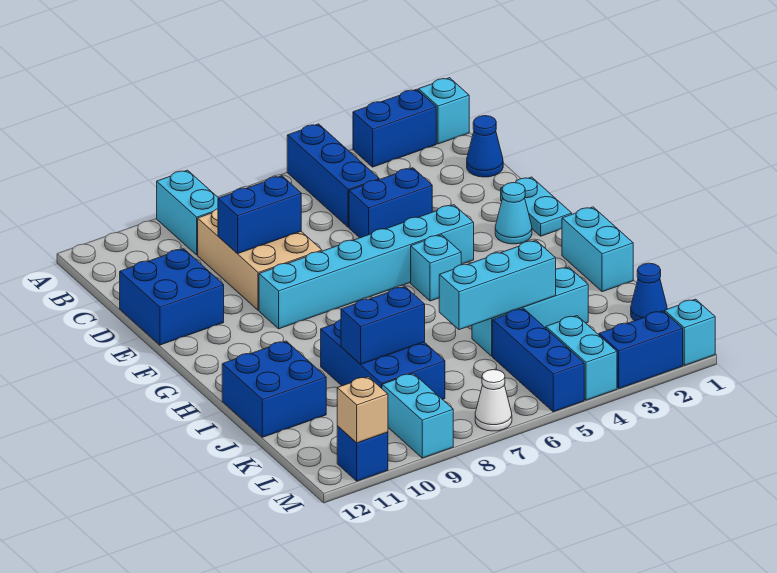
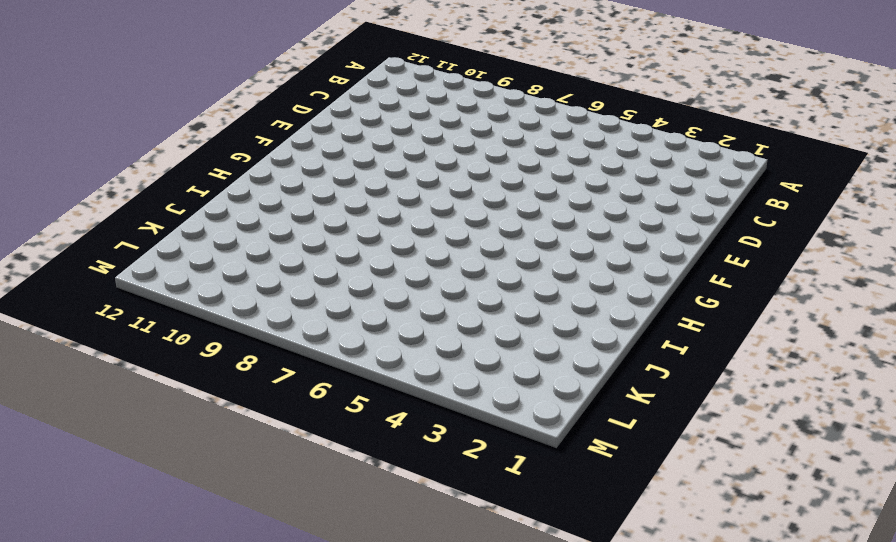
none -> cyan 1x1 brick [418,78,469,144]
none -> blue 1x2 brick [353,89,436,167]
none -> blue 1x3 brick [287,124,379,227]

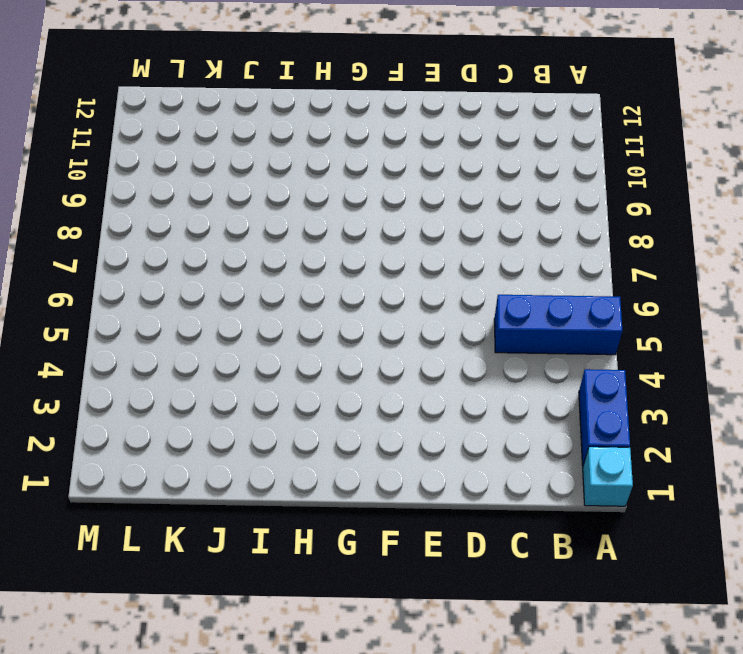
none -> cyan 1x2 brick [157,170,218,255]
none -> blue 1x1 cone [467,116,503,177]
none -> tan 2x3 brick [198,209,322,310]

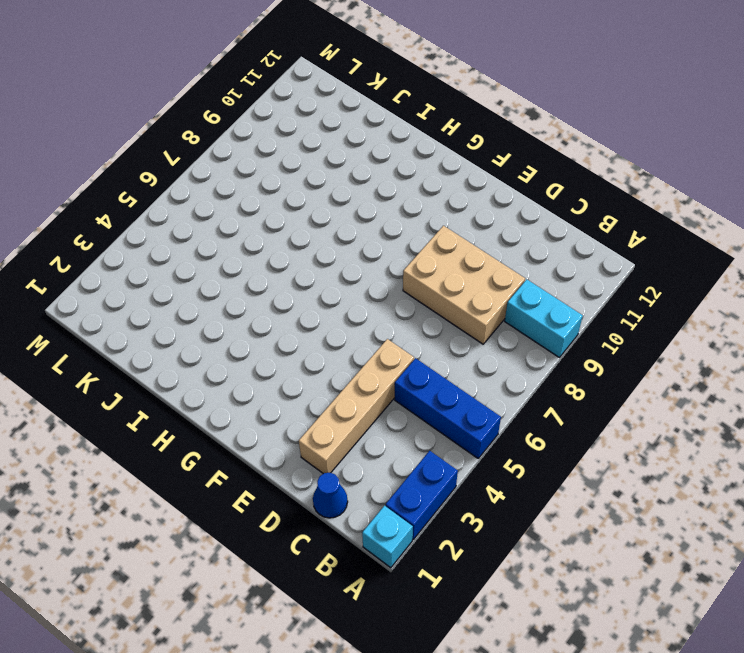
tan 1x4 brick [299,339,414,474] -> blue 1x2 brick [349,168,432,238]
none -> blue 2x2 brick [120,249,224,345]
none -> cyan 1x2 plate [501,177,572,236]
none -> cyan 1x1 cone [495,183,532,244]

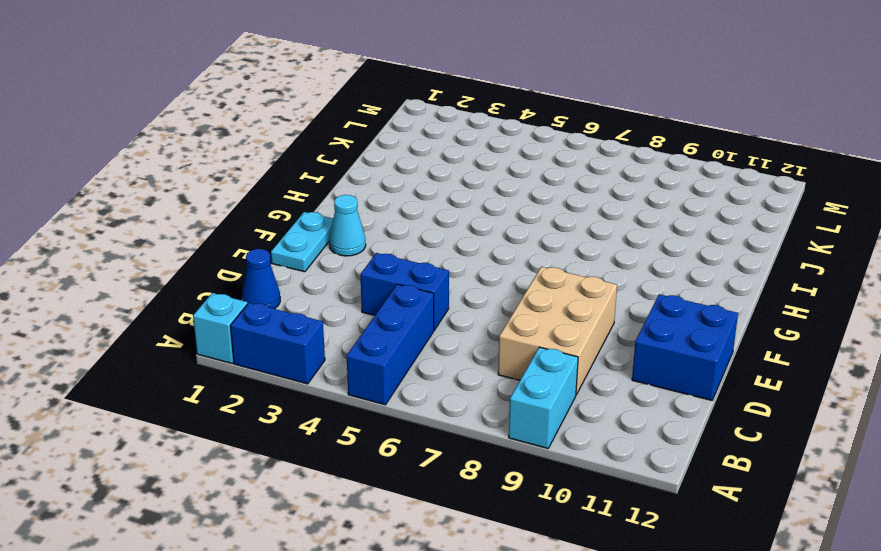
none -> cyan 1x6 brick [259,205,474,329]
none -> cyan 1x1 brick [411,235,461,301]
none -> cyan 1x2 brick [562,207,633,292]

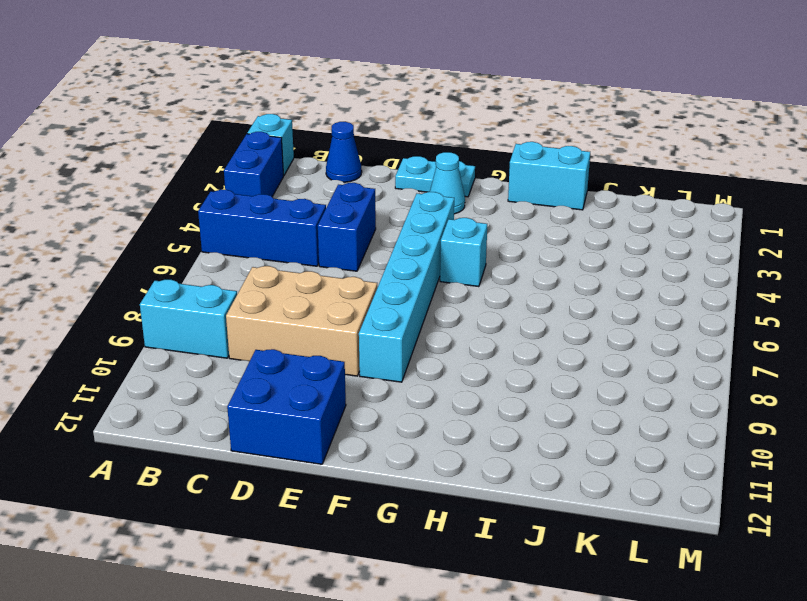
none -> blue 2x3 brick [321,320,445,400]
none -> blue 2x2 brick [222,341,326,437]
none -> cyan 1x3 brick [472,267,588,356]

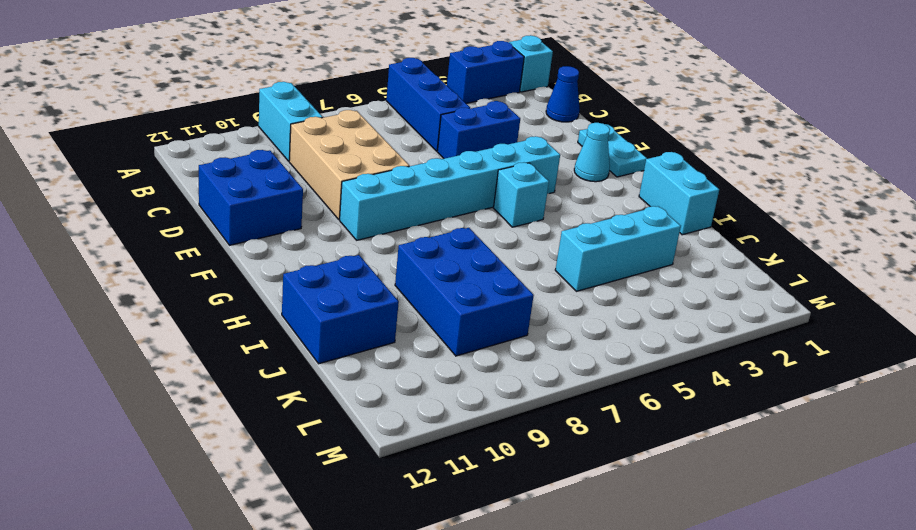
none -> blue 1x1 cone [631,263,667,321]
none -> blue 1x3 brick [493,309,584,412]
none -> cyan 1x2 brick [546,316,617,400]

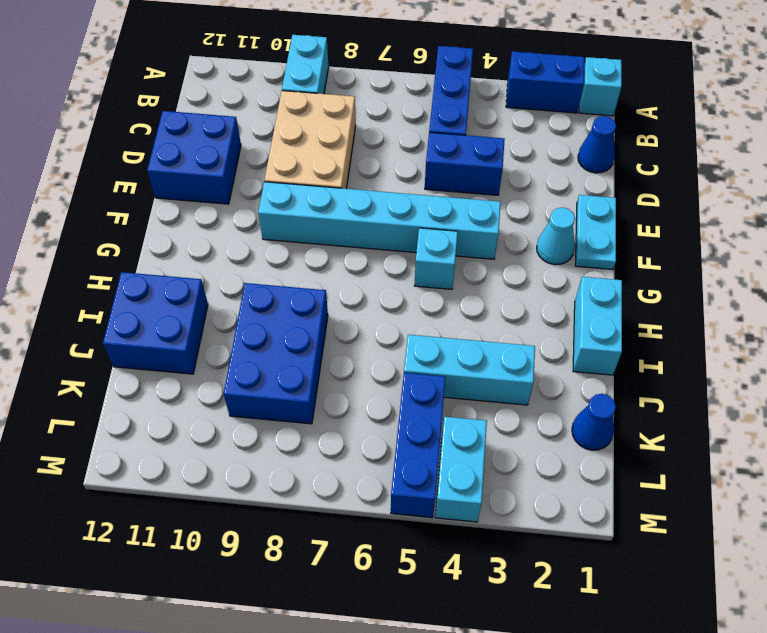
none -> cyan 1x2 brick [382,373,453,458]
none -> cyan 1x1 brick [665,299,715,365]
none -> blue 1x2 brick [599,311,683,389]

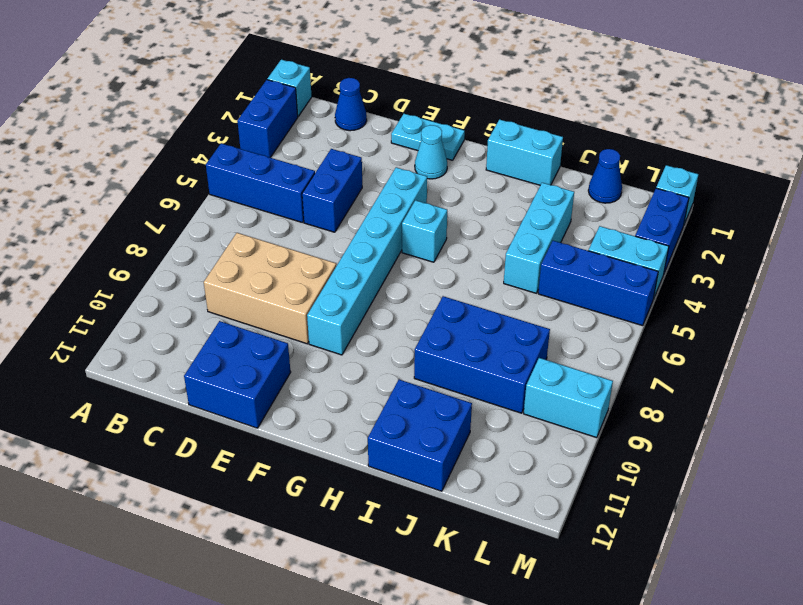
none -> cyan 1x2 brick [157,170,218,255]
none -> white 1x1 cone [475,370,512,431]
none -> blue 1x1 brick [337,426,388,481]

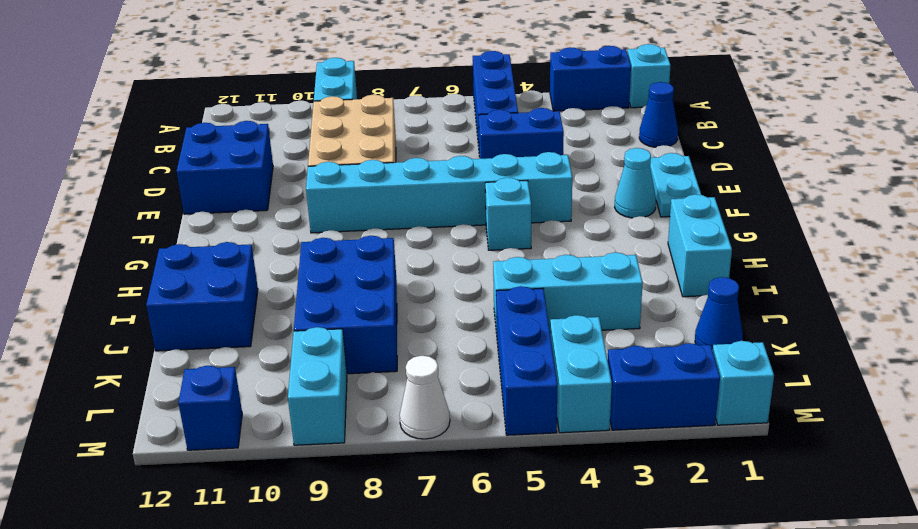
none -> blue 1x2 brick [218,176,301,254]
none -> cyan 1x3 brick [439,240,556,330]
none -> blue 1x2 brick [341,287,425,364]

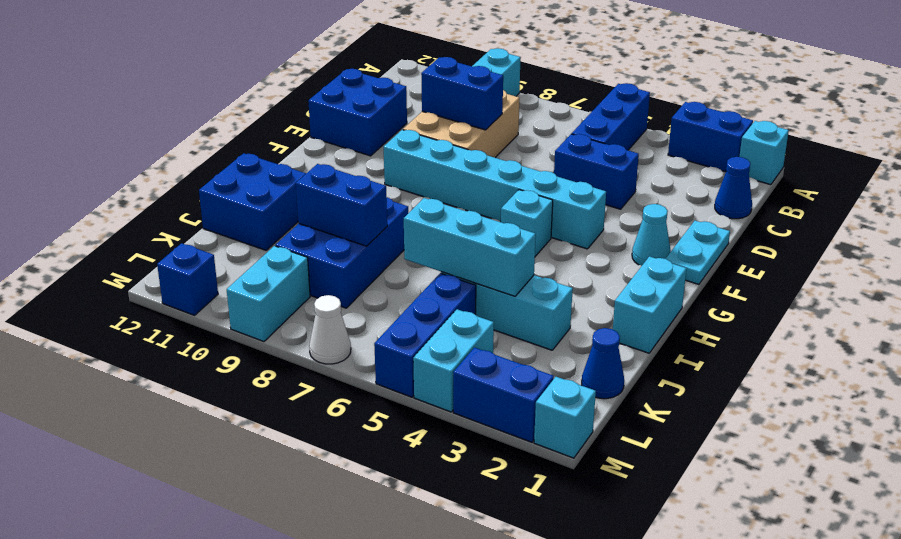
none -> tan 1x1 brick [337,377,388,443]

